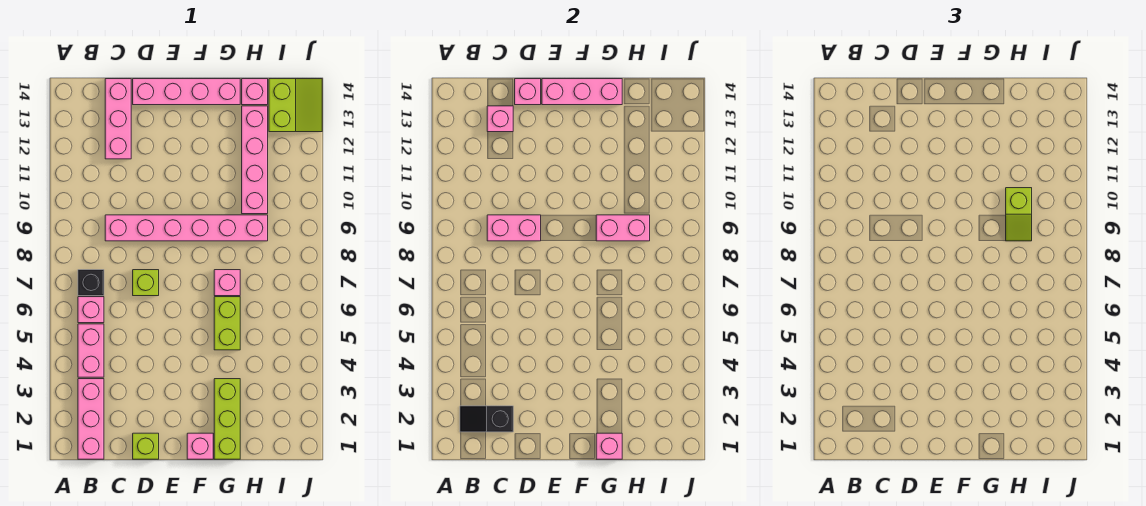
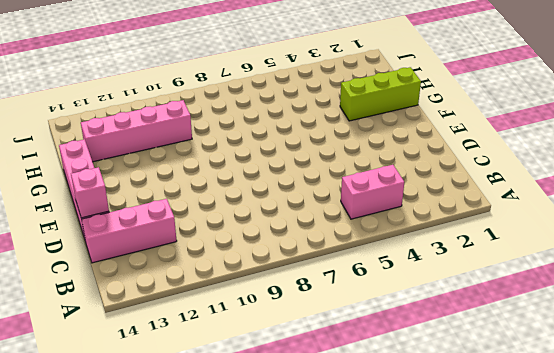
none -> pink 1x3 brick [78,379,104,459]
none -> pink 1x1 brick [78,297,104,323]
none -> black 1x1 brick [78,270,104,296]

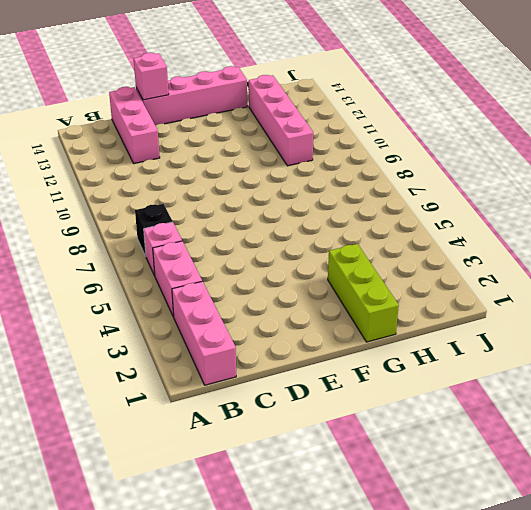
none -> pink 1x6 brick [105,215,268,241]
none -> lime 1x1 brick [133,433,159,459]
none -> lime 1x1 brick [133,270,159,296]

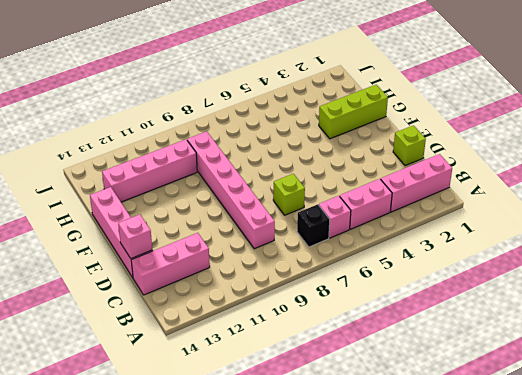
none -> pink 1x1 brick [187,433,213,459]
none -> lime 1x2 brick [214,297,240,350]
none -> pink 1x1 brick [214,270,240,296]

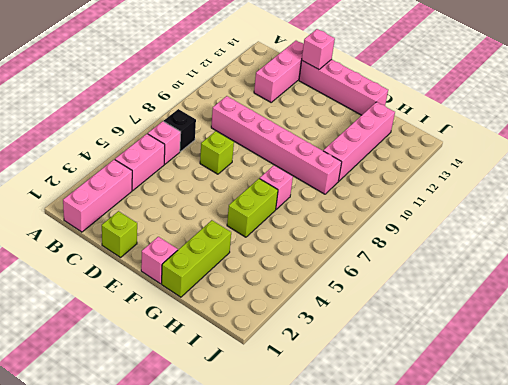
none -> pink 1x1 brick [242,79,268,105]
none -> lime 2x2 slope [269,79,322,132]
none -> black 1x2 slope [460,406,513,432]

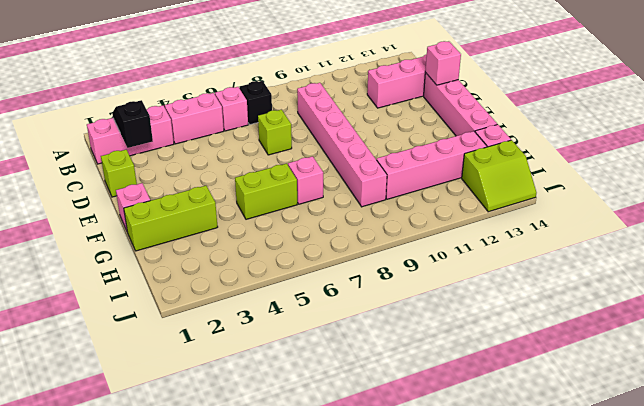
none -> pink 1x2 brick [487,215,541,241]
none -> pink 1x1 brick [487,106,513,132]
none -> pink 1x3 brick [542,79,622,105]

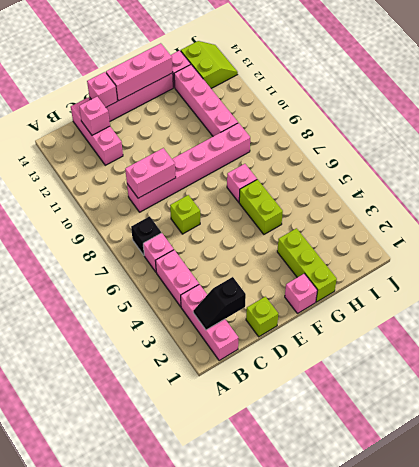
none -> pink 1x1 brick [596,433,622,459]
none -> pink 1x2 brick [596,215,650,241]
none -> lime 1x2 slope [1006,188,1032,241]

